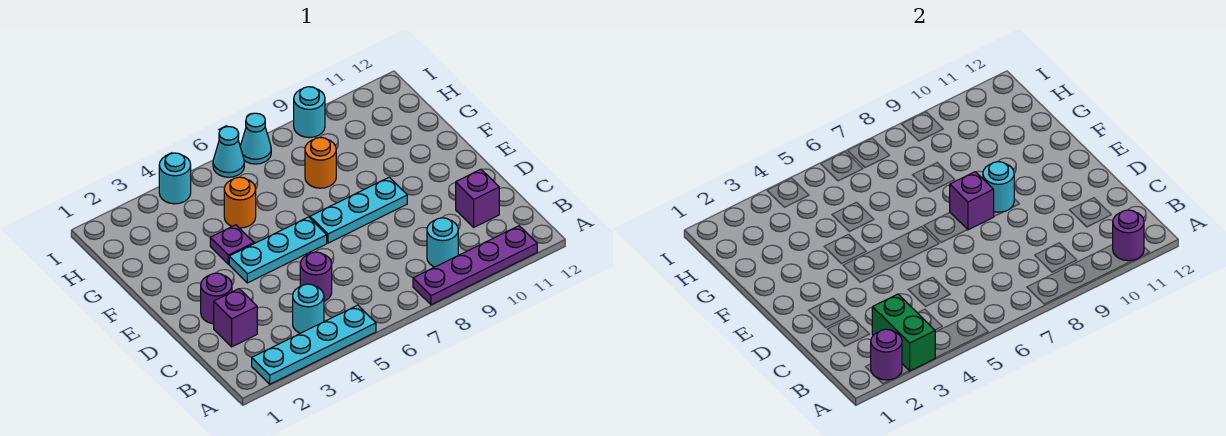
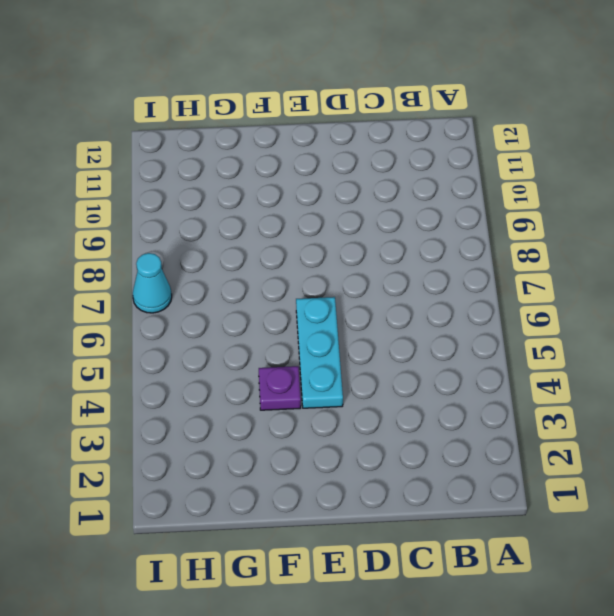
none -> cyan 1x4 plate [252,305,376,384]
none -> purple 1x4 plate [413,226,537,305]
none -> cyan 1x1 round brick [293,284,324,333]

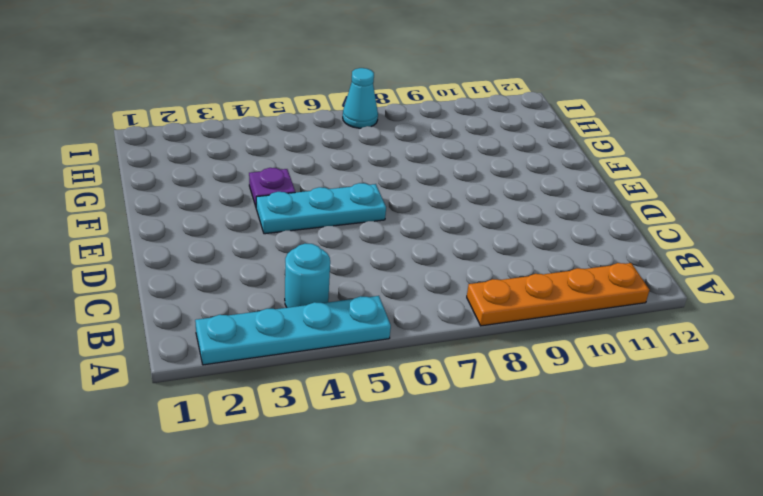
orange 1x4 plate [467,263,649,326] -> purple 1x4 plate [413,226,537,305]
none -> cyan 1x1 round brick [427,218,458,267]
none -> purple 1x1 brick [214,289,257,347]
none -> purple 1x1 round brick [300,252,332,301]

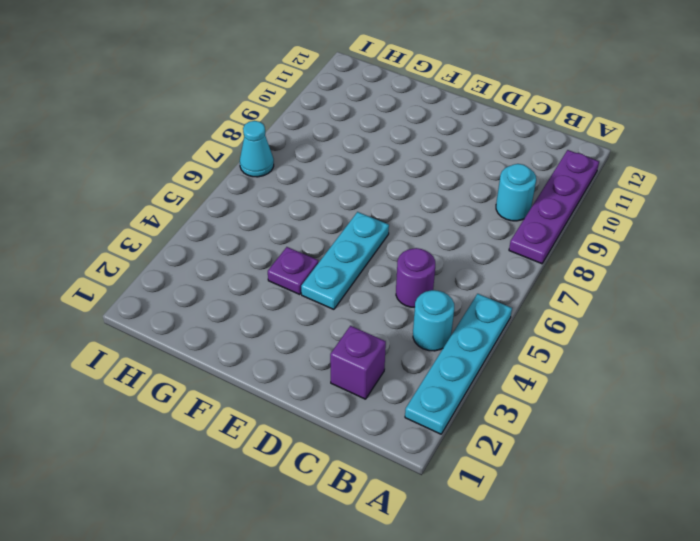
none -> purple 1x1 brick [456,169,499,227]
none -> purple 1x1 round brick [201,273,232,324]
none -> cyan 1x3 plate [310,177,407,243]

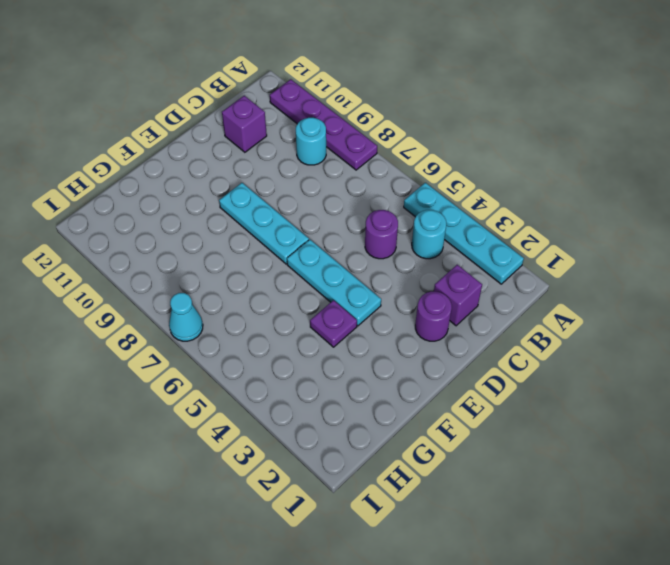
none -> orange 1x1 round brick [224,177,256,228]
none -> orange 1x1 round brick [305,137,336,188]
none -> cyan 1x1 round brick [159,153,191,204]

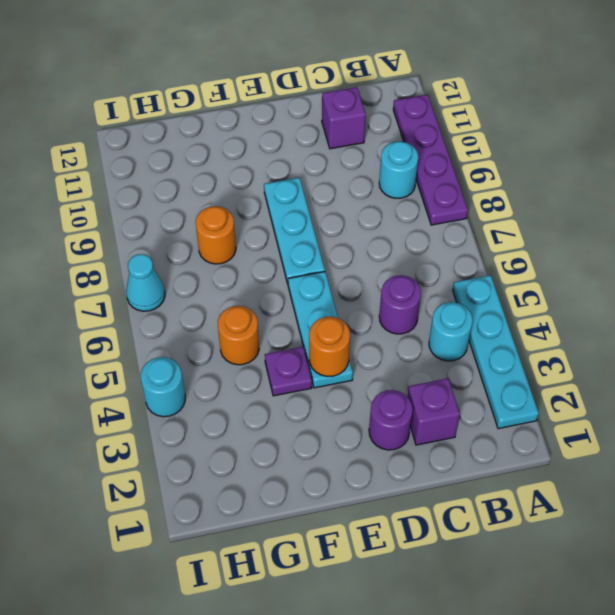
orange 1x1 round brick [309,317,350,376] -> none
none -> cyan 1x1 cone [213,127,244,177]
none -> cyan 1x1 round brick [294,87,325,138]
none -> purple 1x1 round brick [871,329,902,380]

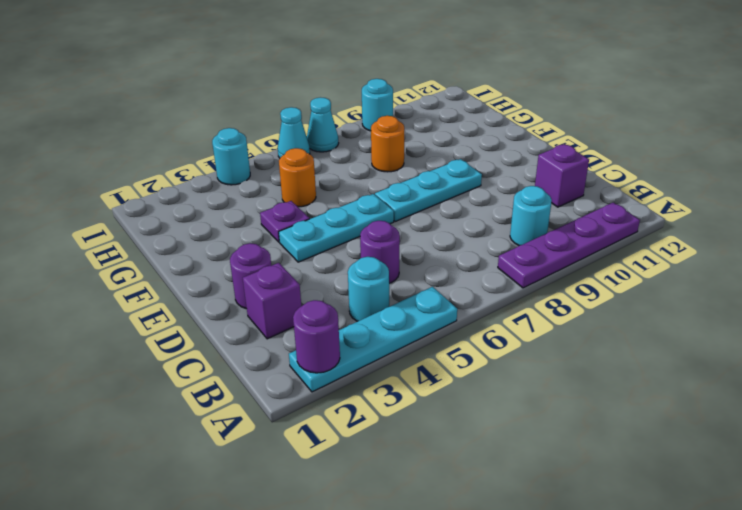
none -> green 1x2 brick [872,294,935,371]
none -> purple 1x1 round brick [1113,210,1144,261]
none -> purple 1x1 brick [950,172,994,230]

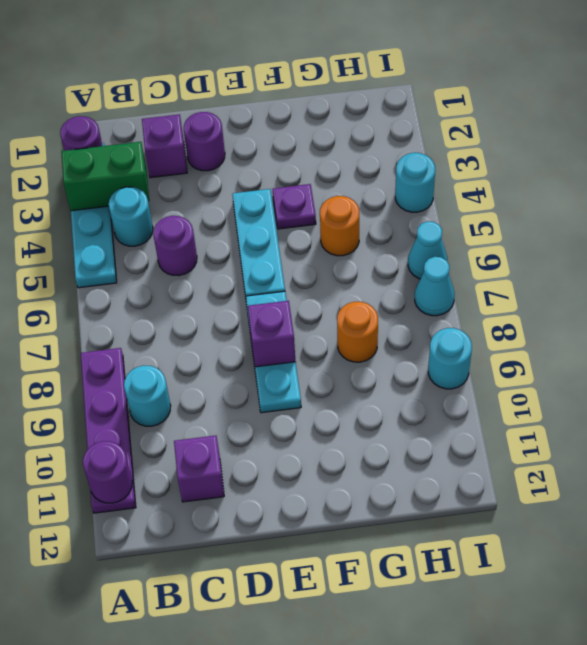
none -> cyan 1x1 round brick [983,162,1014,212]

